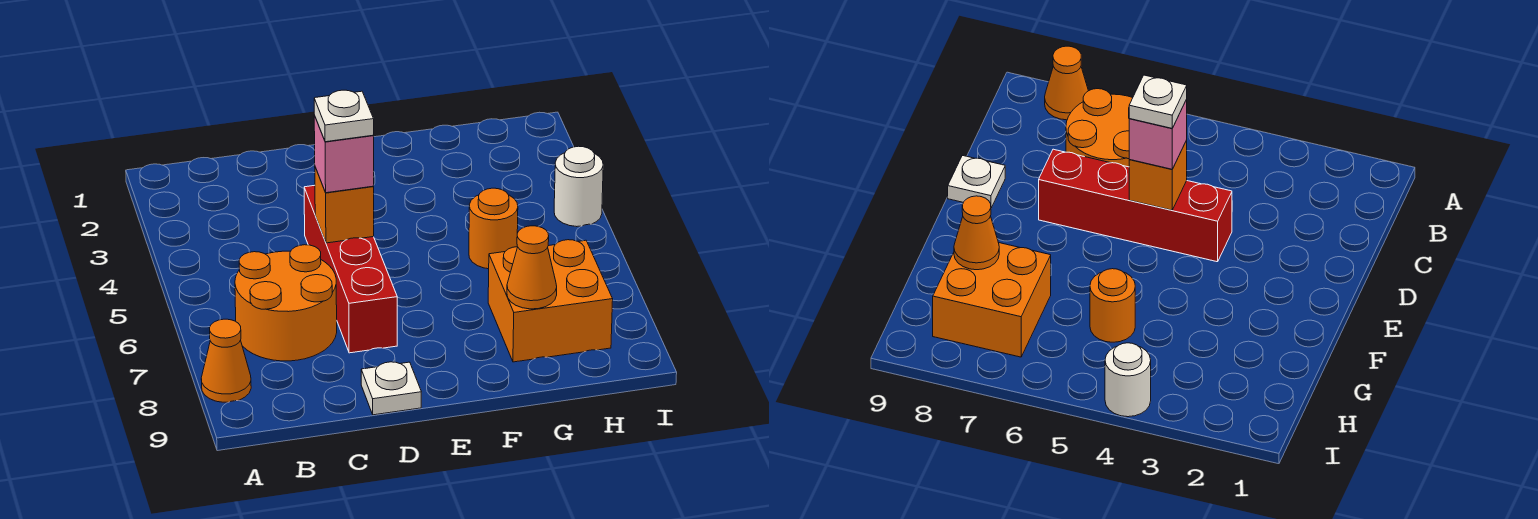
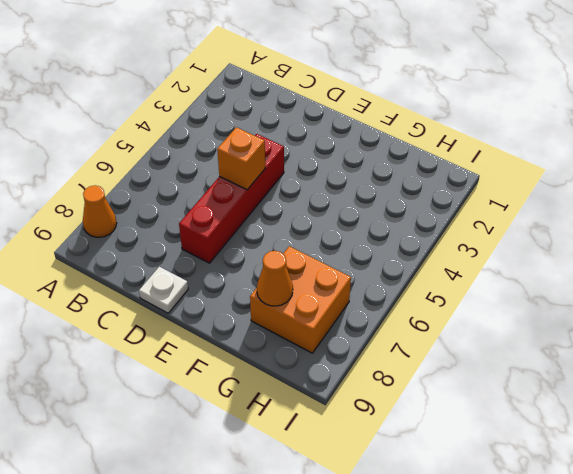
none -> orange 2x2 round brick [235,245,337,361]
none -> orange 1x1 round brick [469,188,518,269]

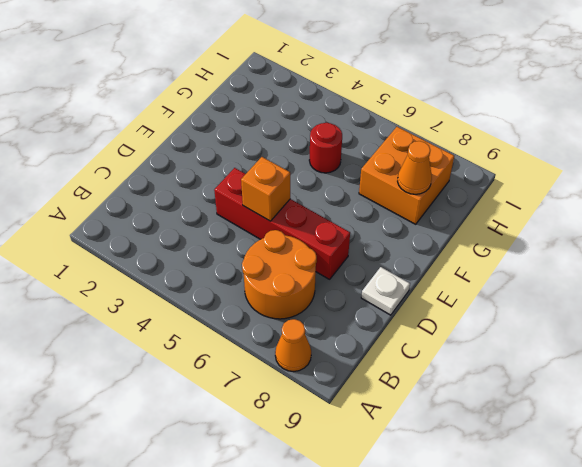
red 1x1 round brick [309,123,342,173] -> orange 1x1 round brick [469,188,518,269]
none -> white 1x1 round brick [554,146,603,227]
none -> pink 1x1 brick [314,115,374,193]

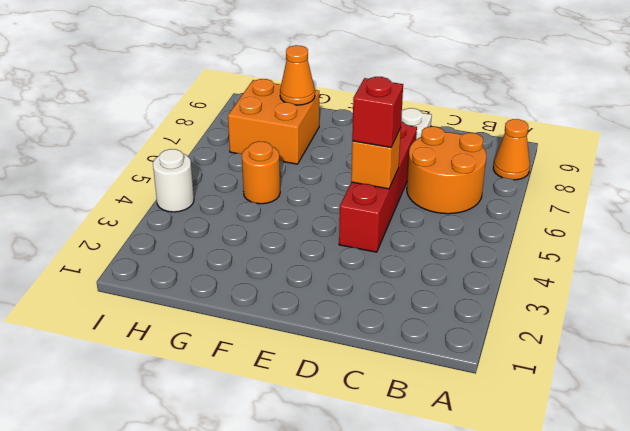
red 1x1 brick [352,77,403,147] -> pink 1x1 brick [314,115,374,193]
none -> white 1x1 plate [314,90,374,142]

